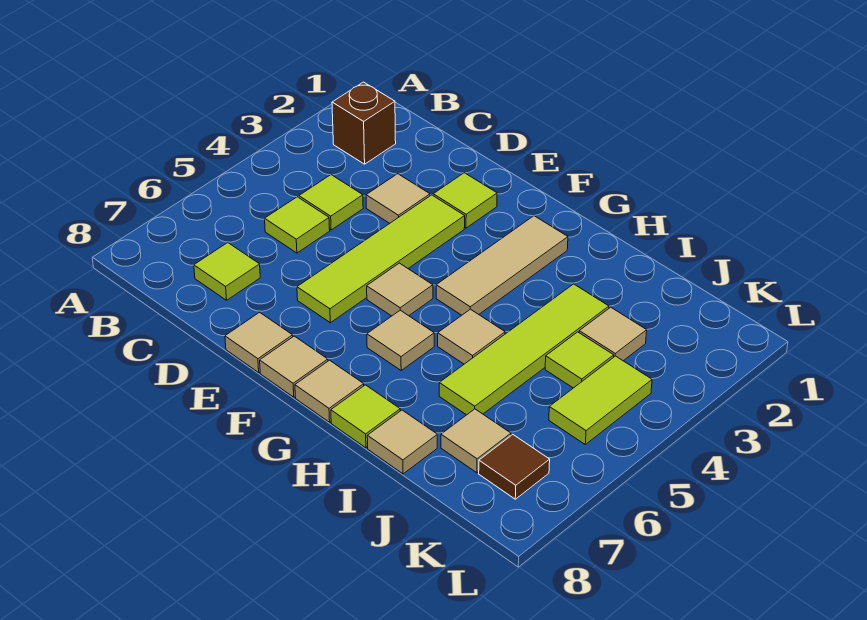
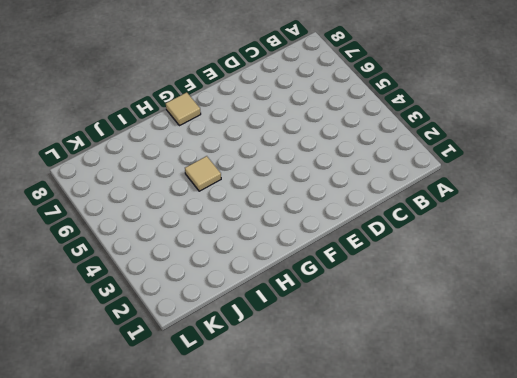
none -> brown 1x1 brick [332,82,396,164]
none -> lime 1x1 tile [299,175,363,230]
none -> lime 1x1 tile [265,197,330,253]

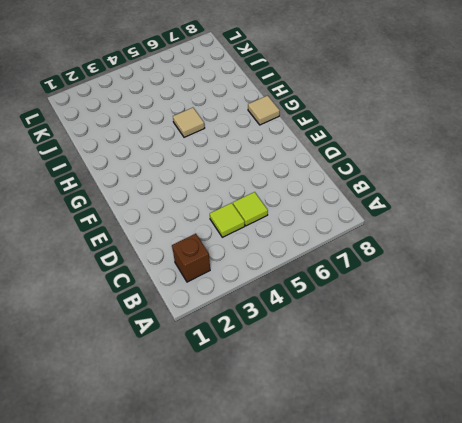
none -> lime 1x1 tile [194,243,260,300]
none -> tan 1x1 tile [366,174,430,223]
none -> lime 1x1 tile [433,173,497,228]

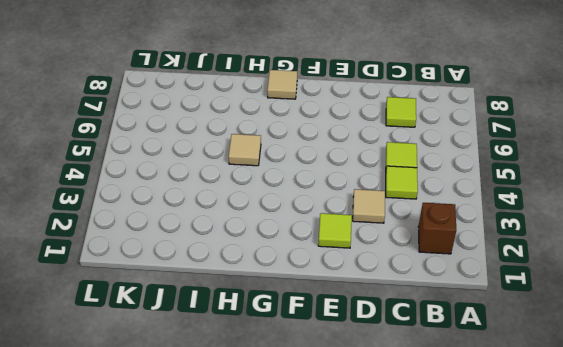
none -> lime 1x4 tile [297,195,465,323]
none -> tan 1x1 tile [225,312,293,372]
none -> tan 1x1 tile [367,263,433,316]

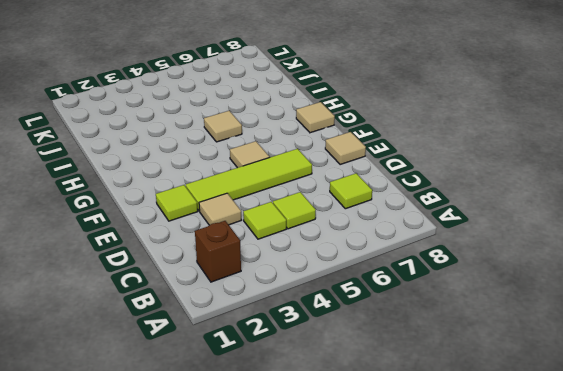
none -> tan 1x1 tile [260,336,328,397]
none -> tan 1x3 tile [436,216,568,315]
none -> tan 1x1 tile [367,310,434,370]

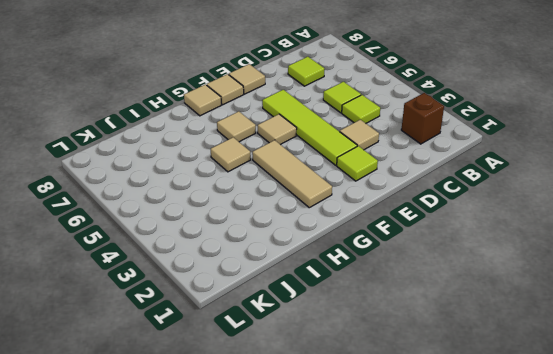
none -> lime 1x1 tile [331,385,400,448]
none -> lime 1x4 tile [439,284,609,415]
none -> tan 1x1 tile [367,410,437,474]

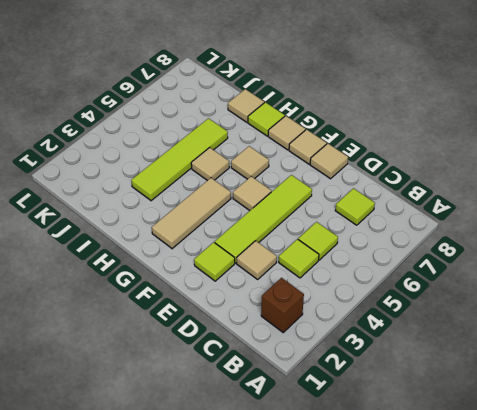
none -> tan 1x1 tile [579,307,647,361]
none -> lime 1x1 tile [545,332,614,388]
none -> tan 1x1 tile [441,409,511,473]

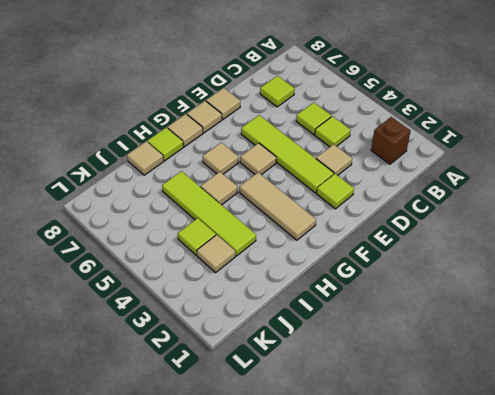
none -> tan 1x1 tile [441,409,511,473]
none -> lime 1x2 tile [549,356,652,444]
none -> brown 1x1 tile [479,435,550,499]

